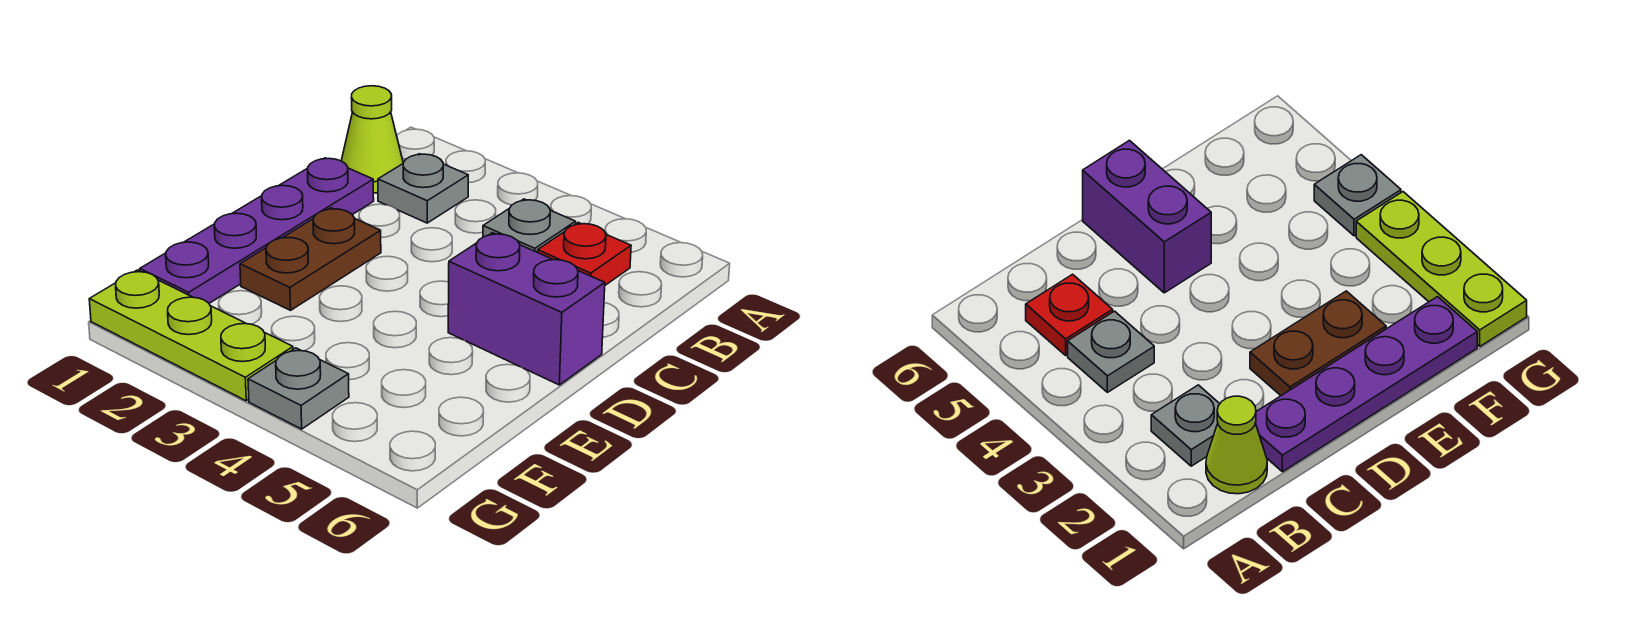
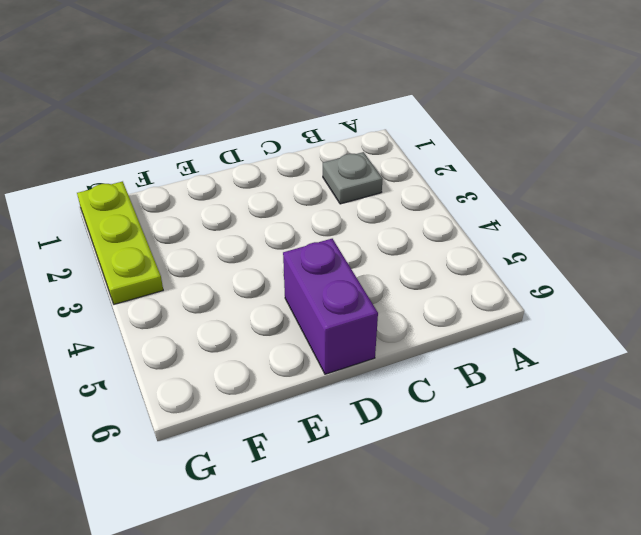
none -> lime 1x1 cone [341,86,403,193]
none -> grey 1x1 plate [483,199,576,252]

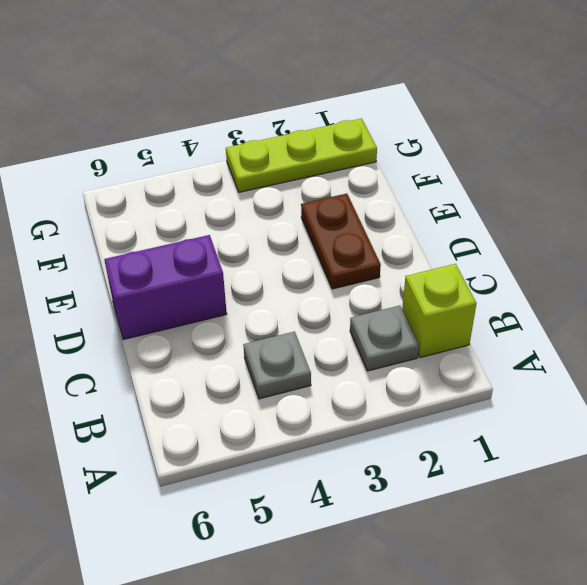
lime 1x1 brick [402,264,477,358] -> lime 1x1 cone [341,86,403,193]
none -> red 1x1 plate [538,222,631,285]
none -> purple 1x4 plate [140,158,374,303]

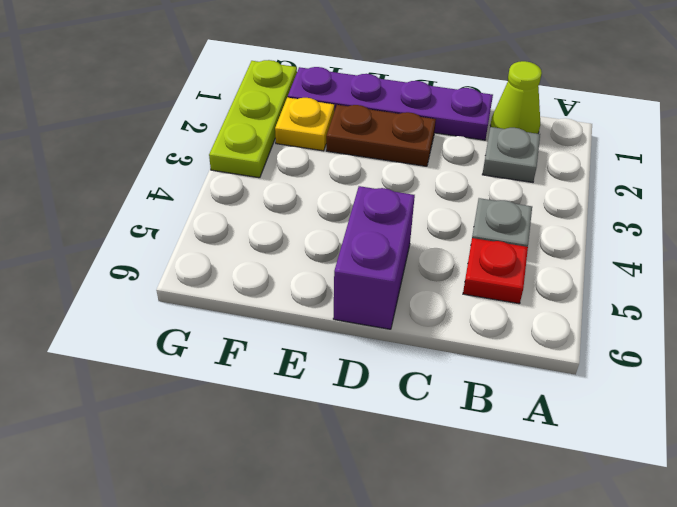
yellow 1x1 plate [275,97,334,151] -> none
none -> grey 1x1 plate [248,348,349,429]

